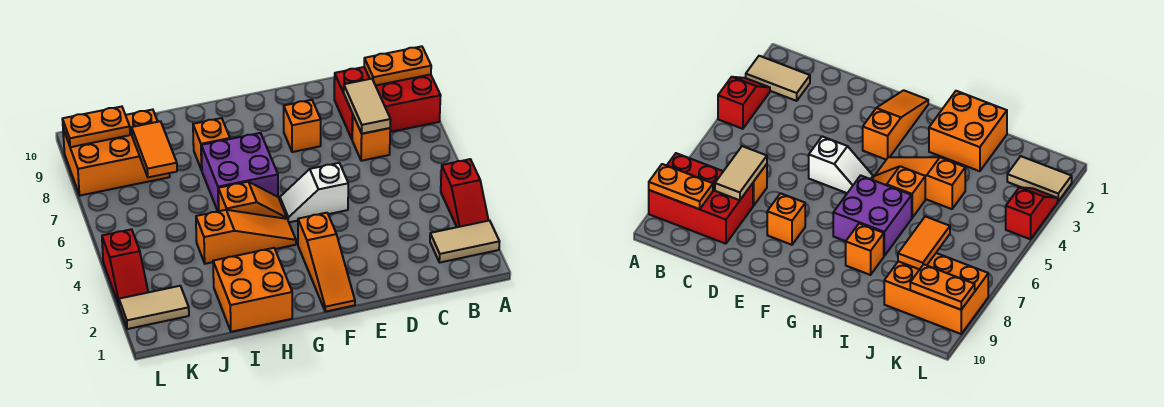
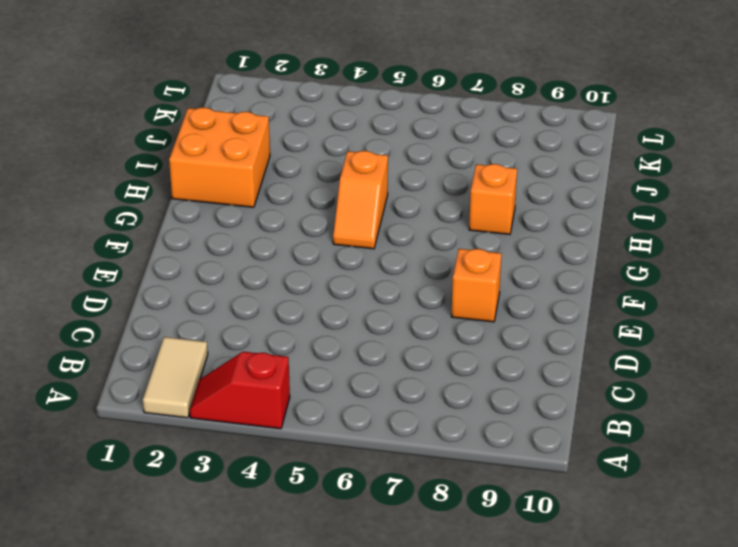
none -> red 2x3 brick [334,67,441,139]
none -> orange 1x1 brick [352,116,390,161]
none -> white 1x2 slope [280,163,348,222]

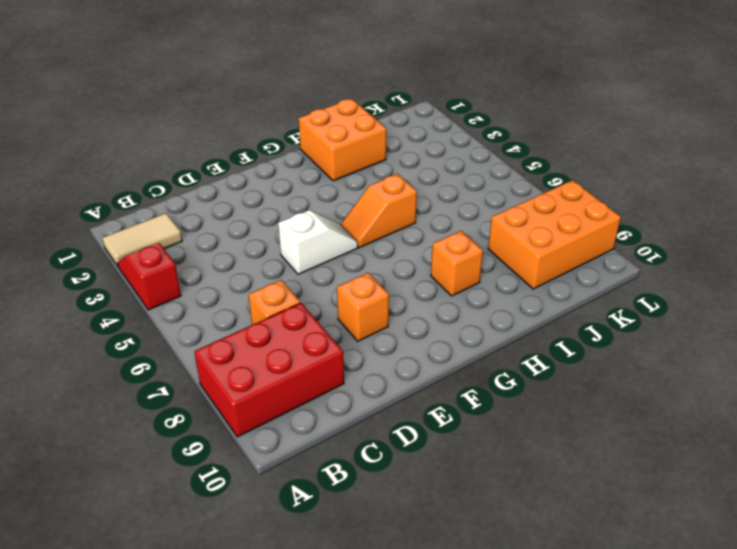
none -> orange 1x3 slope [298,213,355,312]
none -> orange 1x3 slope [196,210,296,264]
none -> purple 2x2 brick [201,133,278,211]

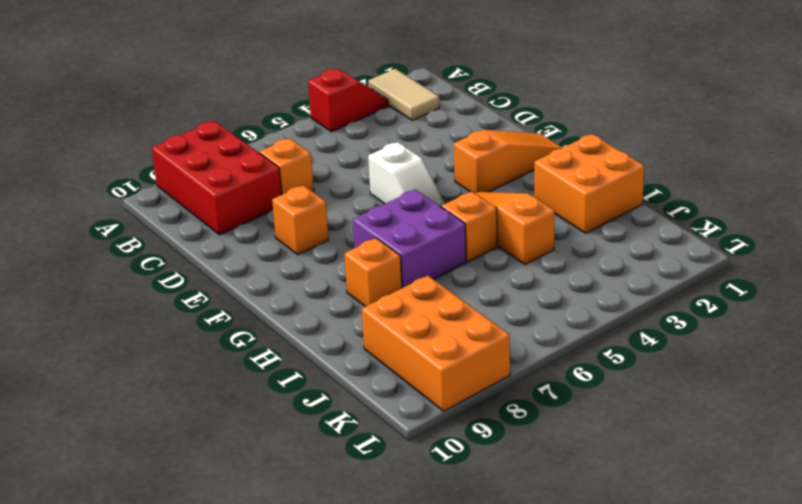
none -> tan 1x2 tile [119,286,189,329]
none -> red 1x2 slope [102,229,148,305]
none -> orange 1x2 plate [364,46,431,86]

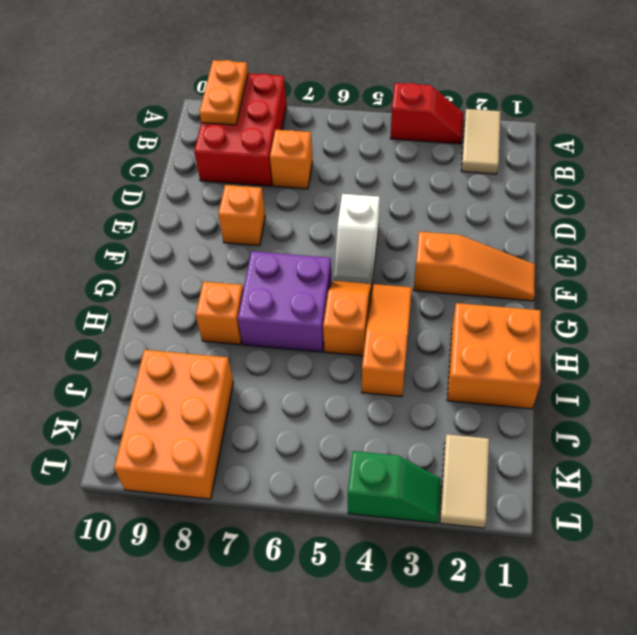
green 1x2 slope [348,451,441,523] -> red 1x2 slope [102,229,148,305]
none -> tan 1x2 tile [344,79,391,134]
none -> orange 1x2 tile [132,121,177,177]
none -> orange 1x2 plate [62,107,130,147]

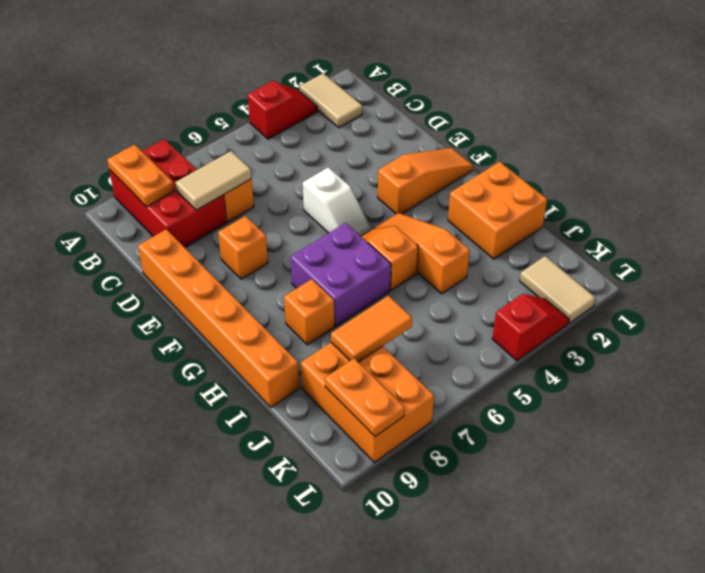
orange 1x6 brick [138,229,300,407] -> none

